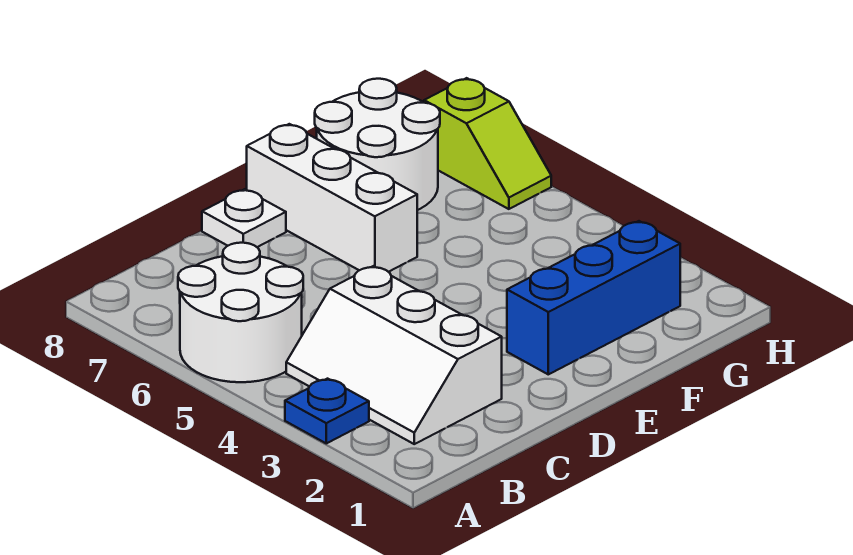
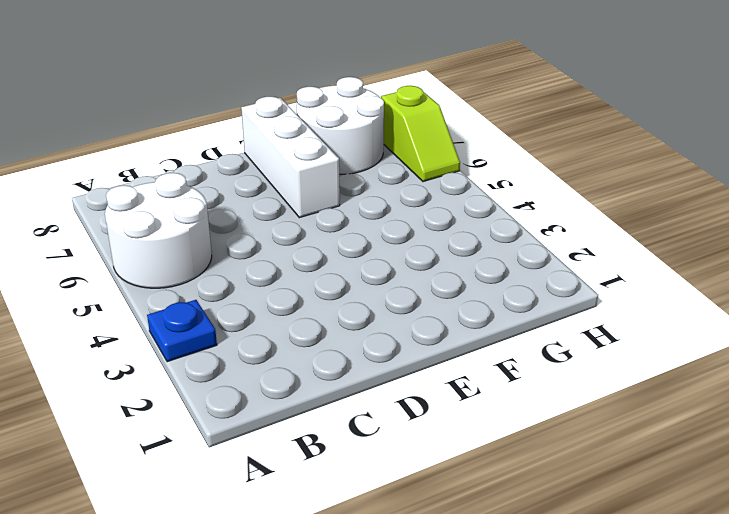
none -> white 2x3 slope [286,266,502,444]
none -> white 1x1 plate [202,189,286,247]

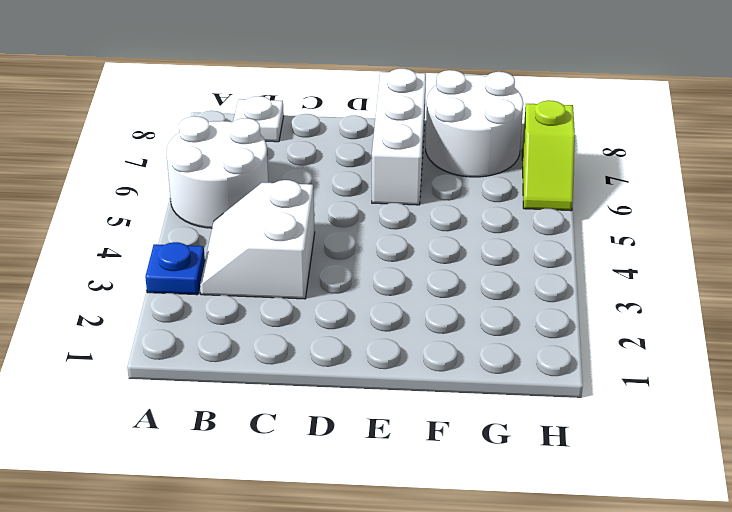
white 2x2 slope [200,180,315,299] -> white 2x3 slope [286,266,502,444]
white 1x1 plate [234,96,284,142] -> white 1x1 plate moved to [202,189,286,247]
none -> blue 1x3 brick [507,221,680,374]

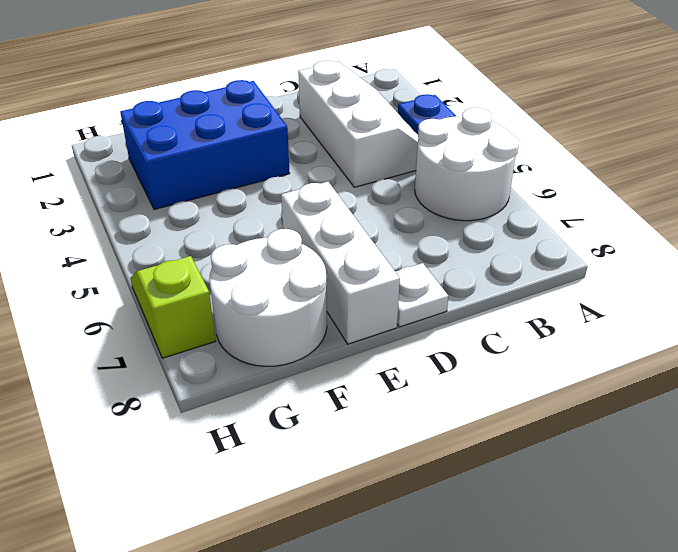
blue 2x3 brick [120,80,290,209] -> blue 1x3 brick [507,221,680,374]

